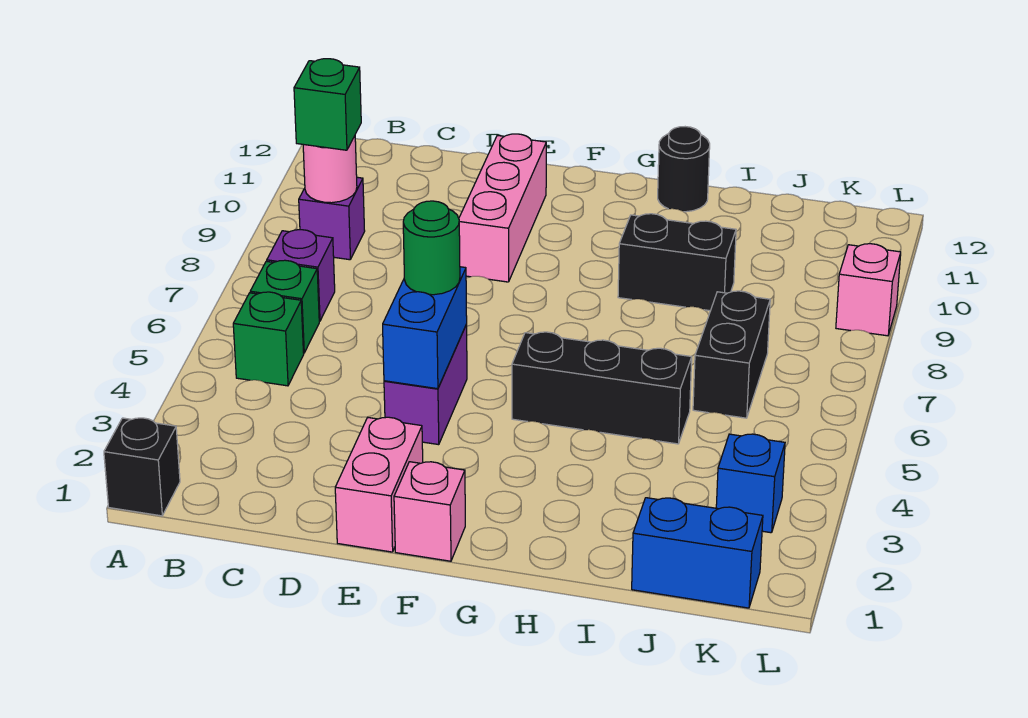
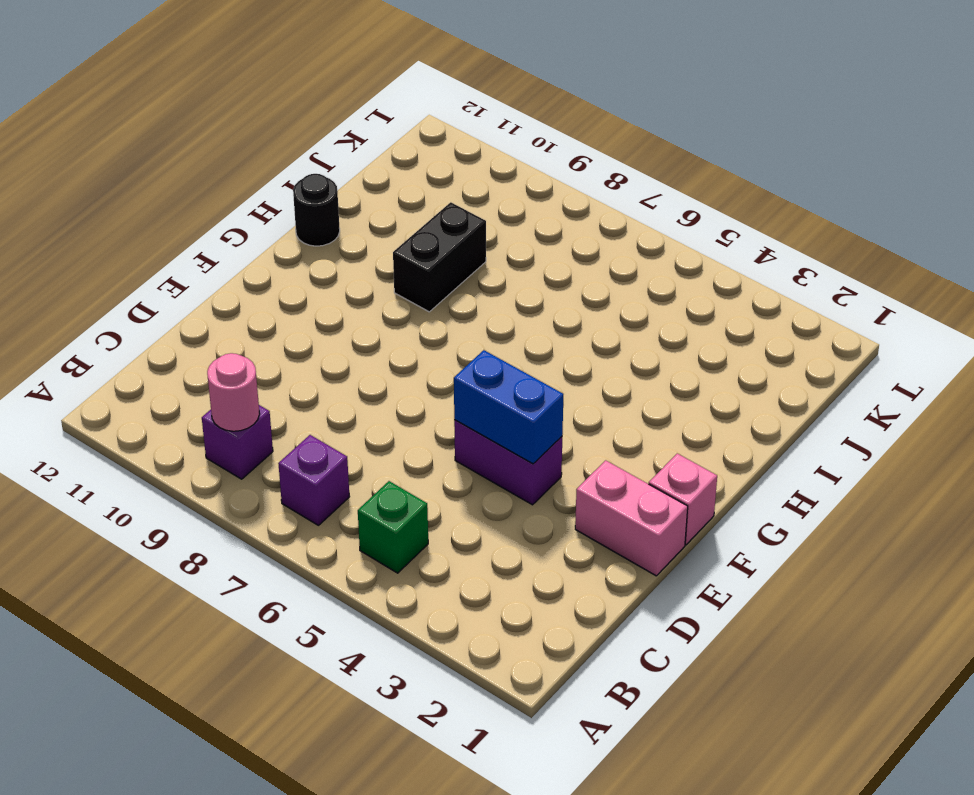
none -> black 1x1 brick [104,418,180,516]
none -> green 1x1 brick [250,260,319,353]
none -> pink 1x3 brick [459,134,546,282]

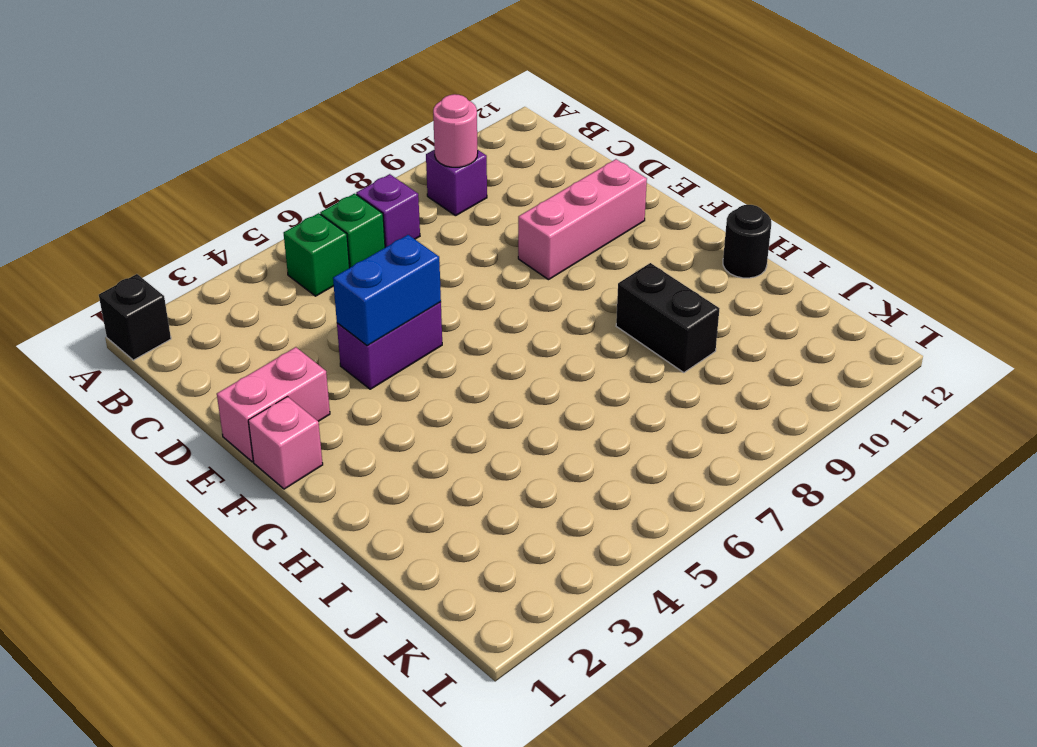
none -> black 1x3 brick [512,332,692,444]
none -> blue 1x2 brick [632,498,763,608]
none -> black 1x2 brick [693,291,770,418]

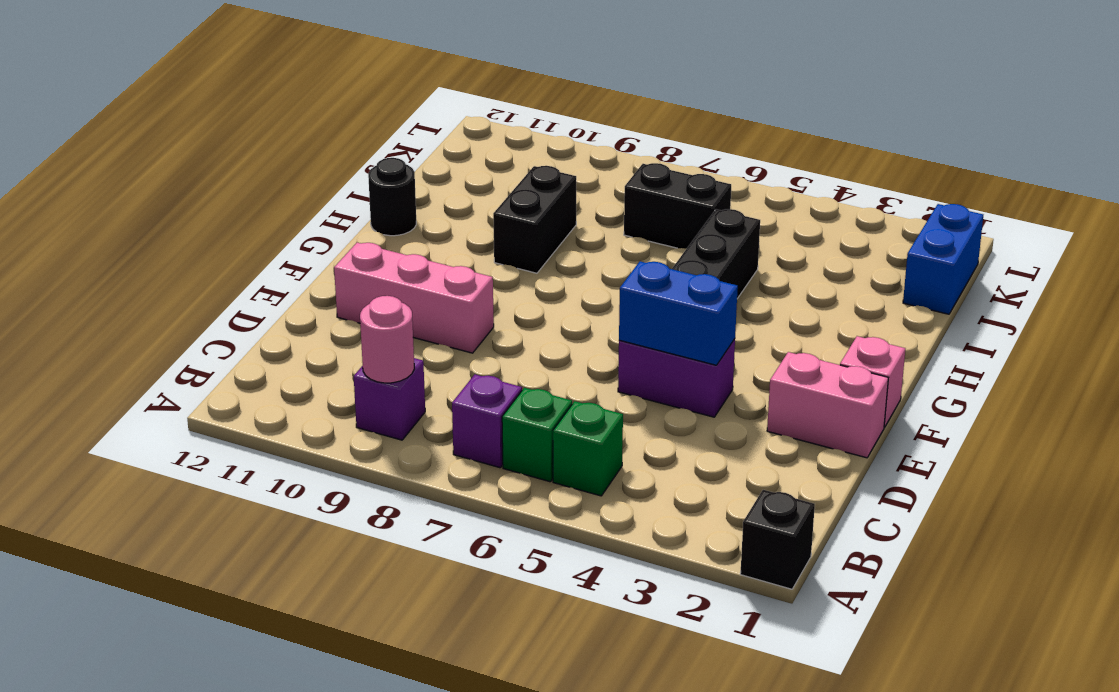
none -> blue 1x1 brick [716,434,785,533]
none -> pink 1x1 brick [836,244,901,336]
none -> green 1x1 brick [294,59,361,150]

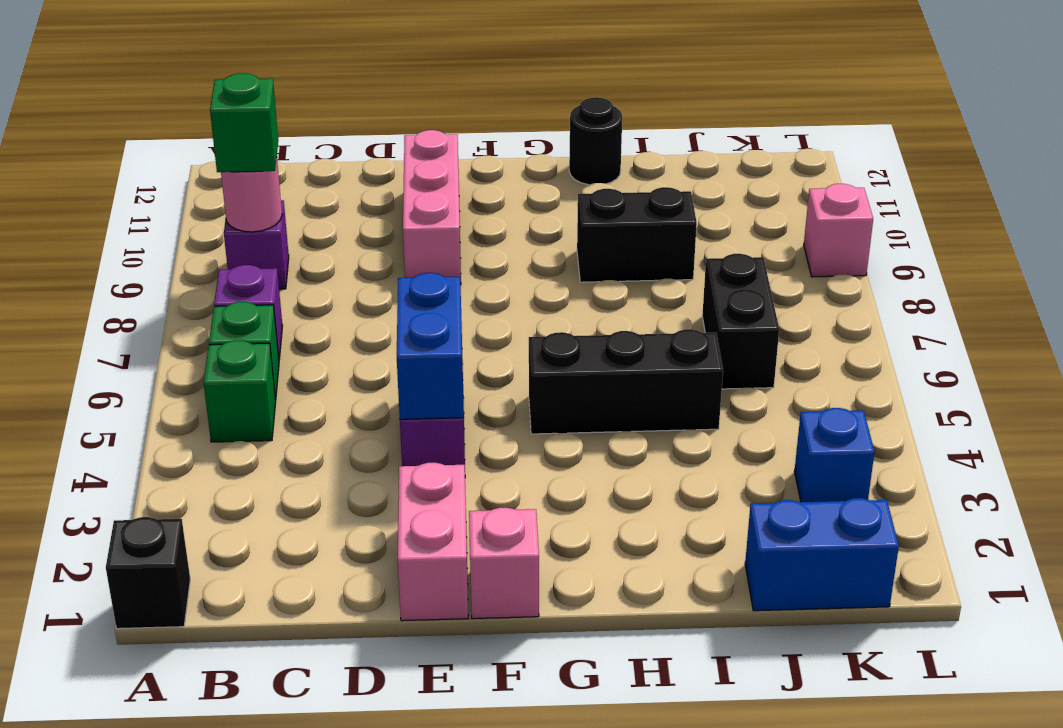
none -> green 1x1 round brick [403,201,460,295]

